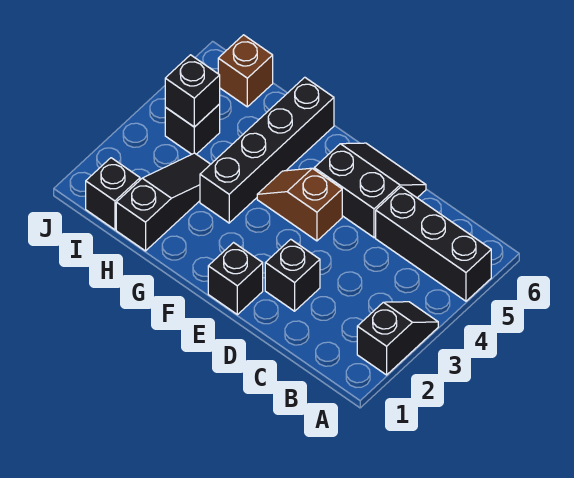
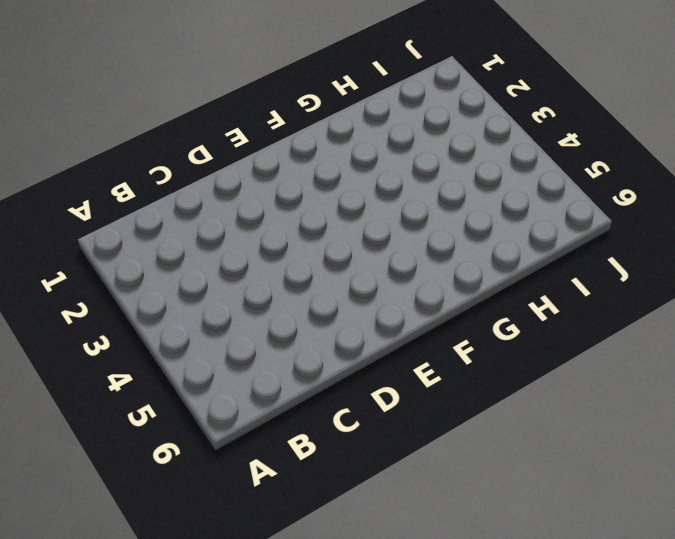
none -> black 1x2 slope [357,302,438,375]
none -> black 1x3 brick [376,187,491,301]
none -> black 1x1 brick [265,239,320,311]

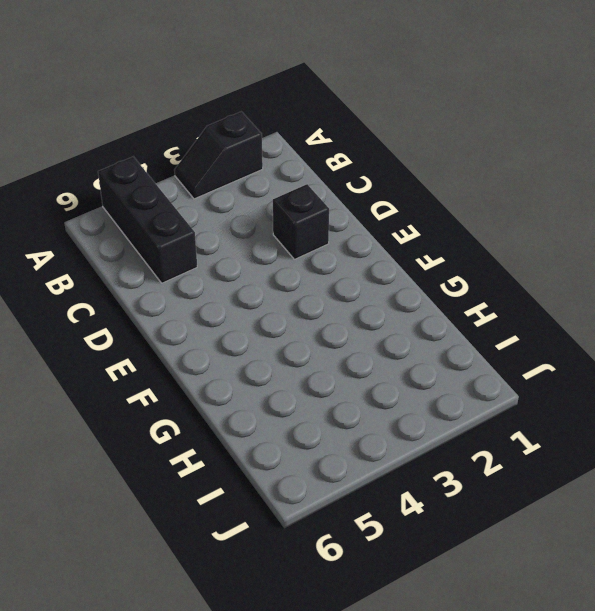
none -> black 2x2 slope [314,143,426,238]
none -> black 1x1 brick [208,243,263,315]
none -> brown 1x2 slope [257,168,342,241]

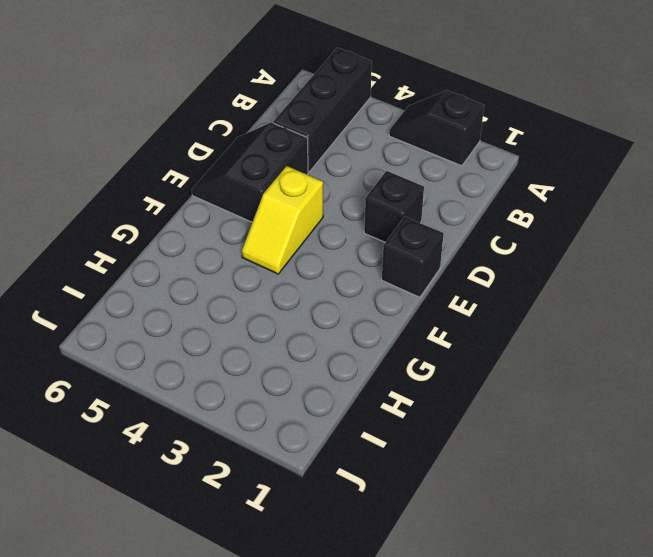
yellow 1x2 slope [242,166,323,274] -> brown 1x2 slope [257,168,342,241]
none -> black 1x4 brick [200,77,334,223]
none -> black 1x3 slope [116,153,211,251]
none -> black 1x1 brick [86,158,140,230]

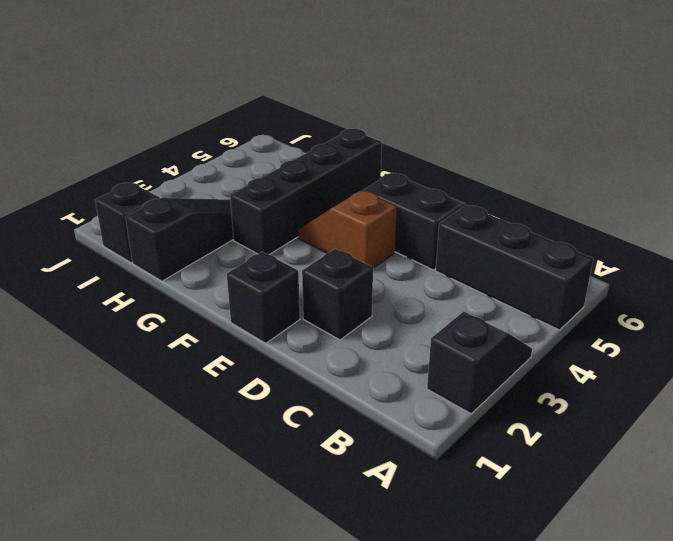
none -> black 1x1 brick [165,104,220,154]
none -> brown 1x1 brick [218,35,273,107]
none -> black 1x1 brick [165,55,220,127]

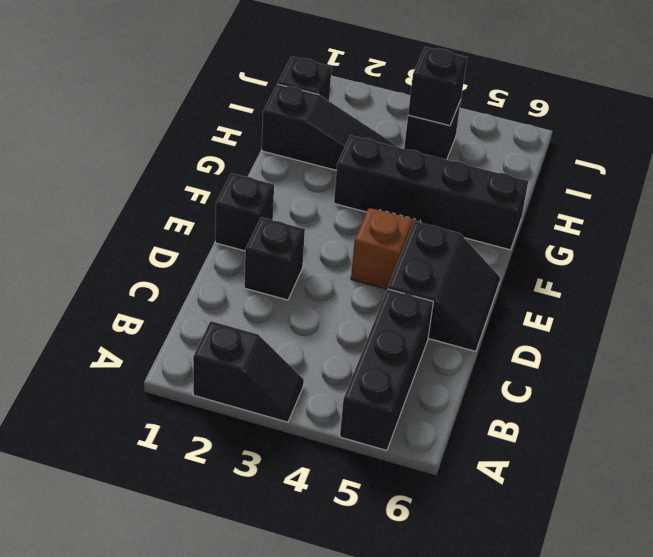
none -> brown 1x1 brick [218,35,273,107]

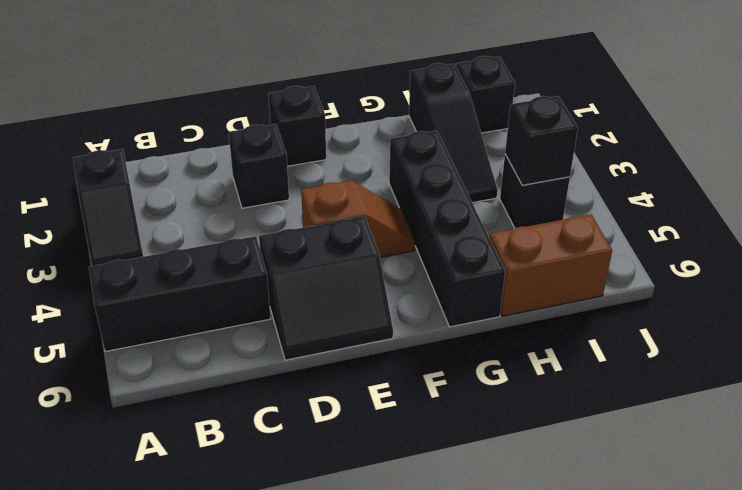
brown 1x2 brick [489,214,612,316] -> brown 1x1 brick [218,35,273,107]

